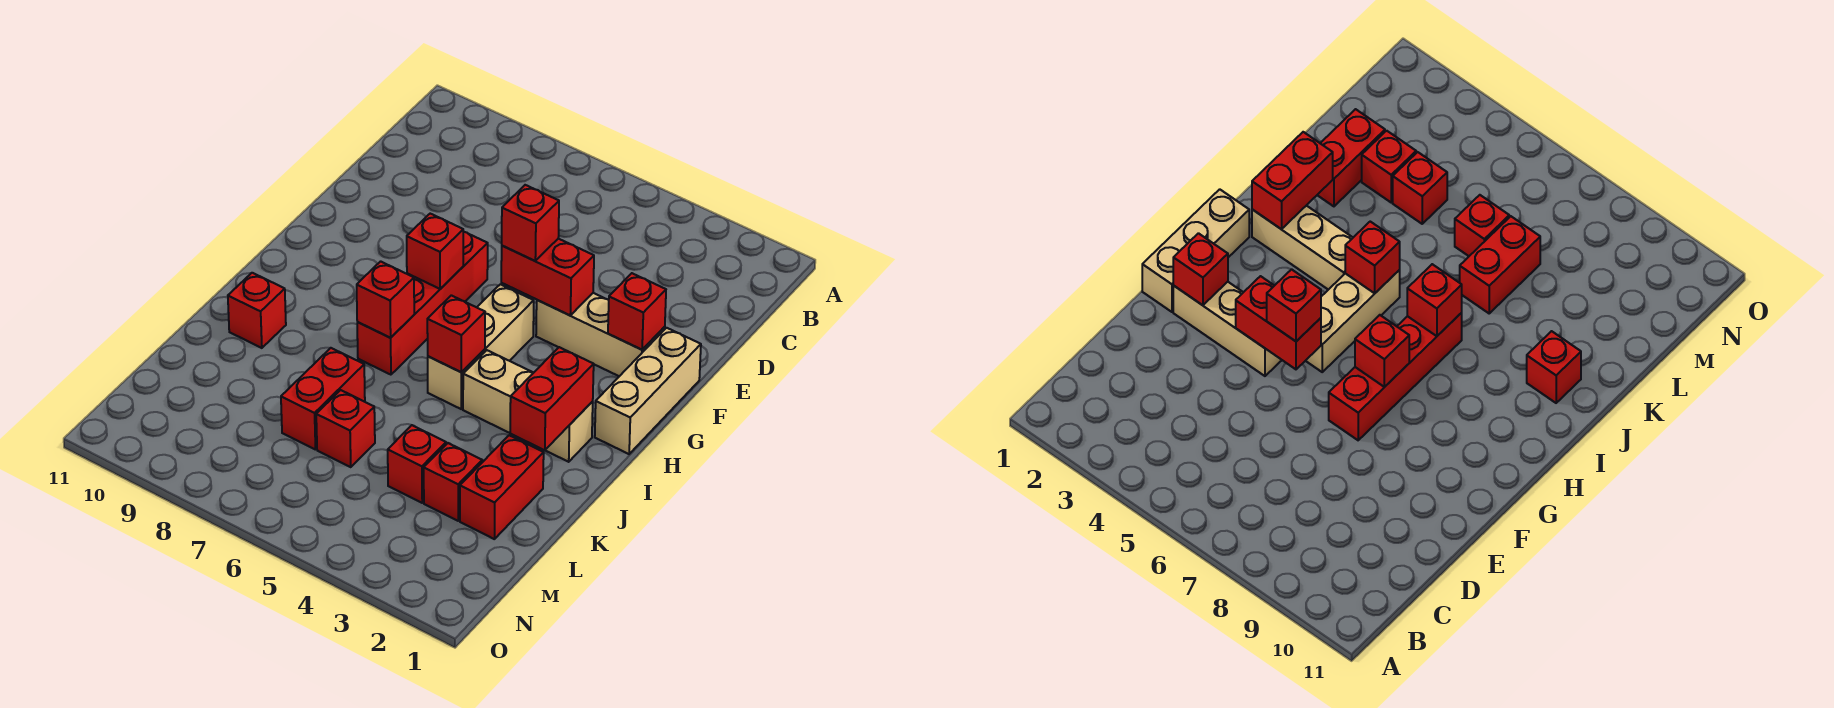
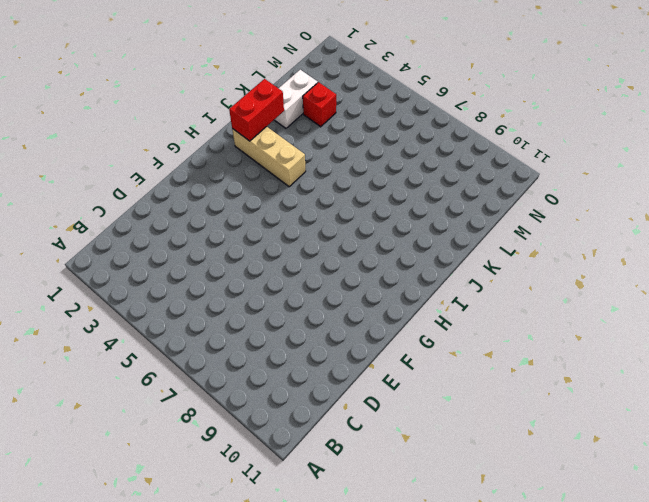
white 1x2 brick [274,70,318,128] -> red 1x2 brick [460,435,544,539]
none -> tan 1x3 brick [595,328,701,454]
none -> tan 1x3 brick [536,293,665,376]
none -> red 1x4 brick [357,232,488,375]

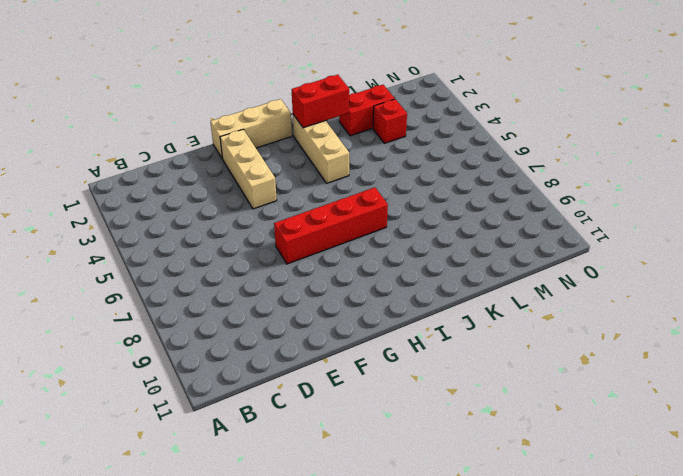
none -> tan 1x3 brick [428,284,534,409]
none -> red 1x1 brick [228,273,286,348]
none -> red 1x2 brick [281,348,365,449]

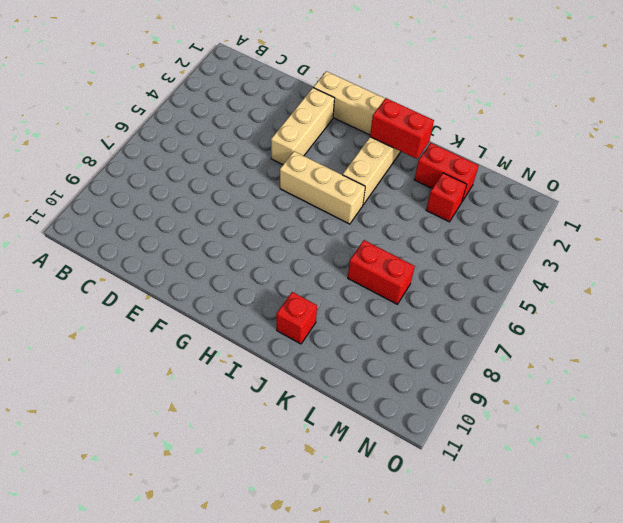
none -> red 1x4 brick [357,232,488,375]
none -> red 1x1 brick [388,425,446,503]
none -> red 1x1 brick [316,390,375,467]

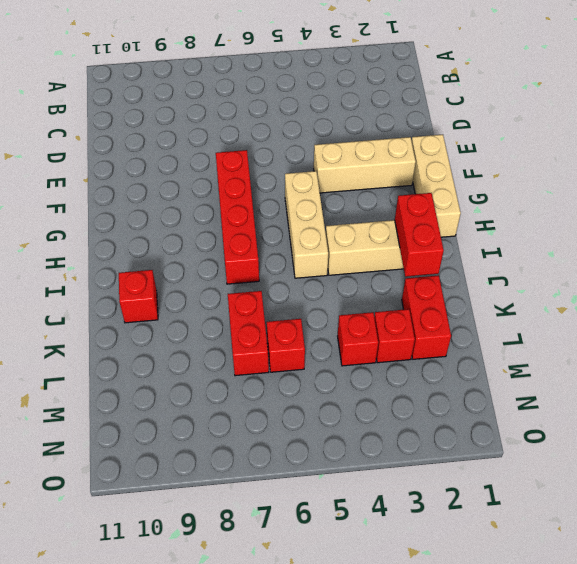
none -> red 1x1 brick [608,273,666,349]
none -> red 1x2 brick [501,239,594,315]
none -> red 1x1 brick [407,214,463,289]

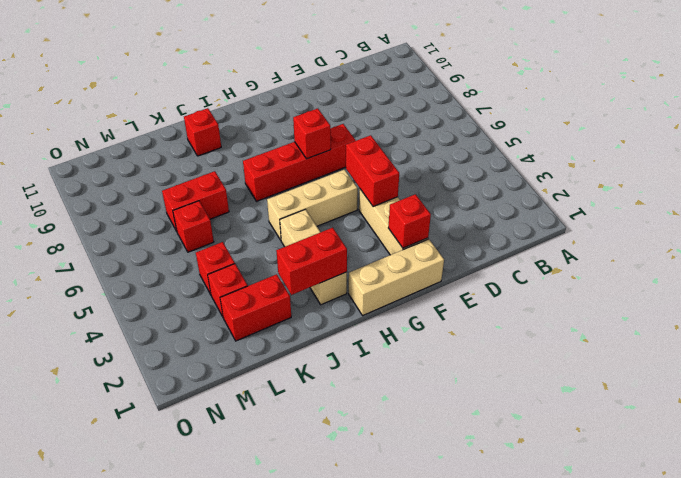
none -> red 1x1 brick [427,295,485,372]
none -> red 1x1 brick [357,261,414,338]
none -> red 1x1 brick [502,185,559,261]

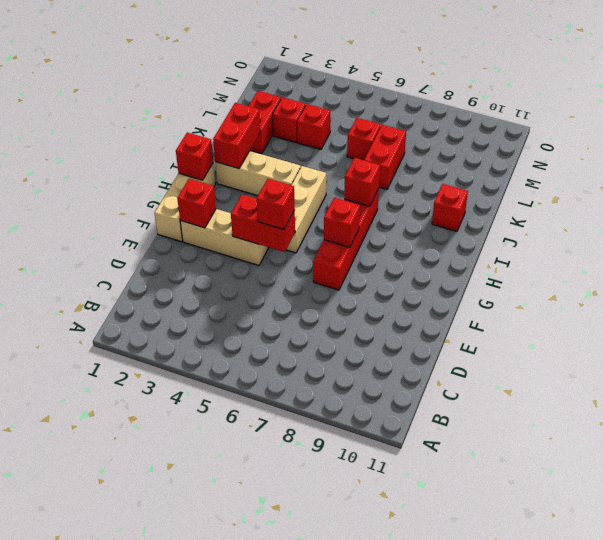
red 1x1 brick [176,133,213,180] -> red 1x1 brick moved to [427,295,485,372]

